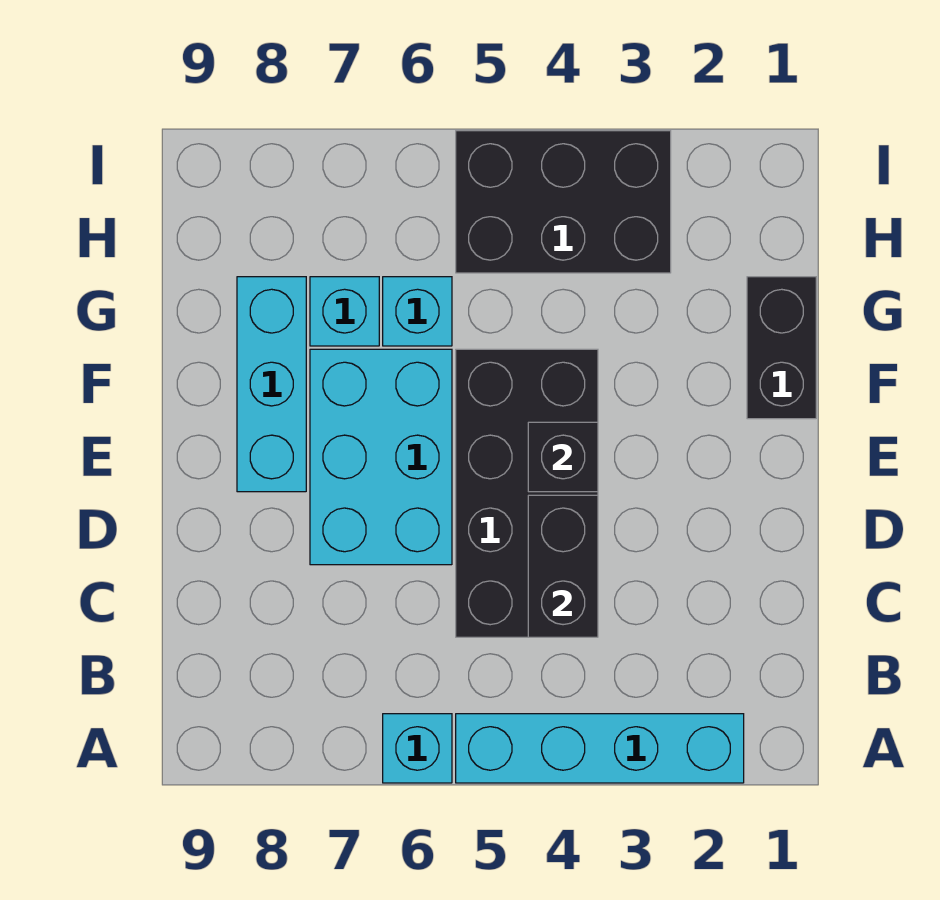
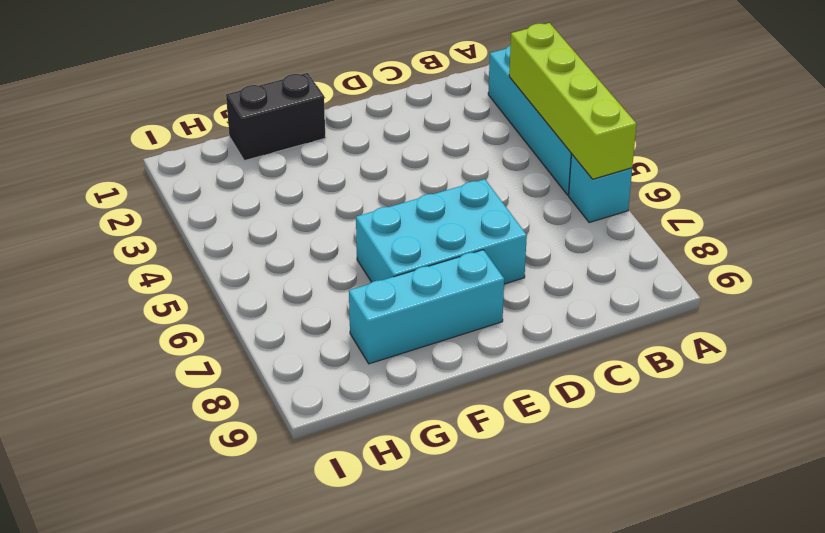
lime 1x4 brick [509,23,637,179] -> none
none -> black 2x4 brick [456,349,598,637]
none -> cyan 1x1 brick [383,277,452,346]

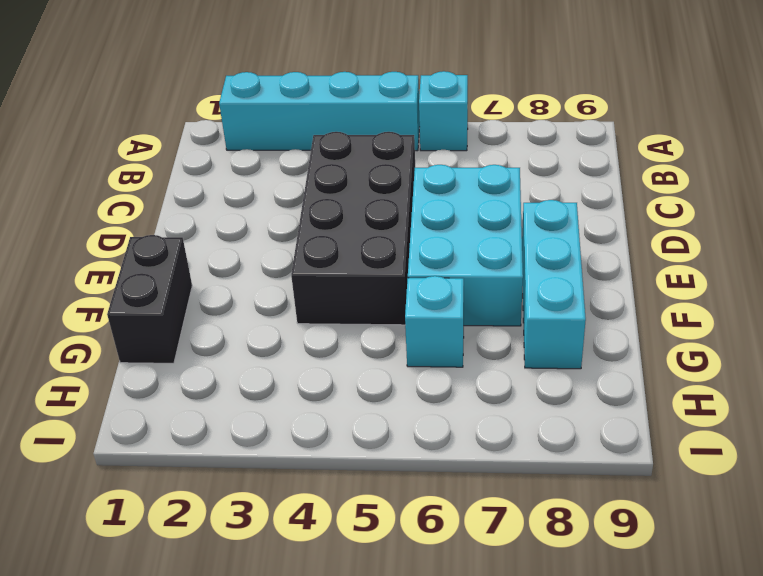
none -> cyan 1x1 brick [310,277,379,346]
none -> black 2x3 brick [456,131,671,273]

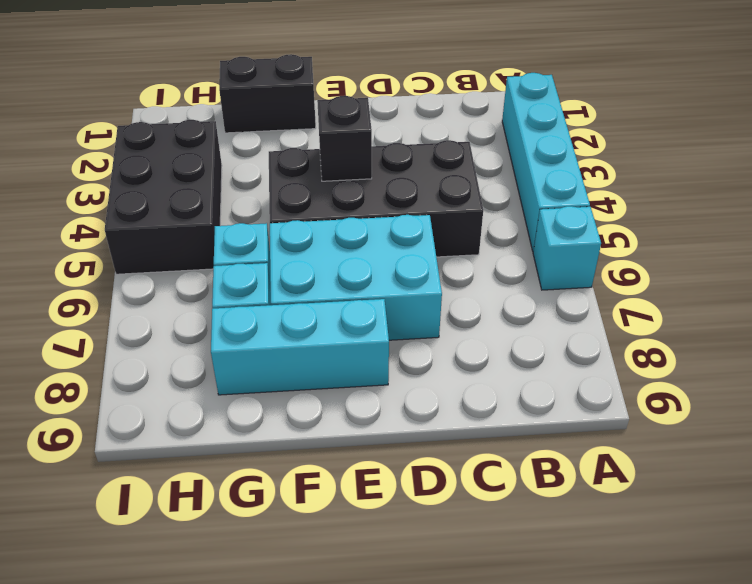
none -> black 1x2 brick [528,495,598,637]

